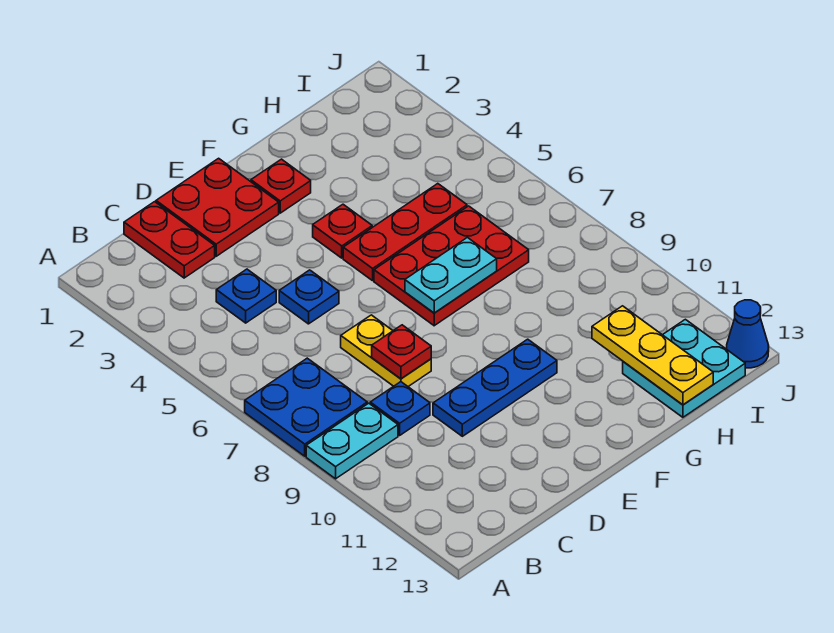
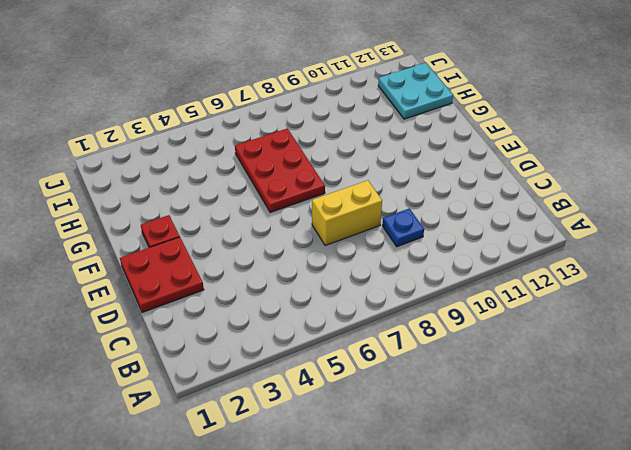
yellow 1x2 brick [312,180,382,246] -> yellow 1x2 plate [341,315,431,386]
none -> blue 2x2 plate [245,358,367,456]
none -> cyan 1x2 plate [306,403,398,479]
none -> red 1x2 plate [124,202,215,278]

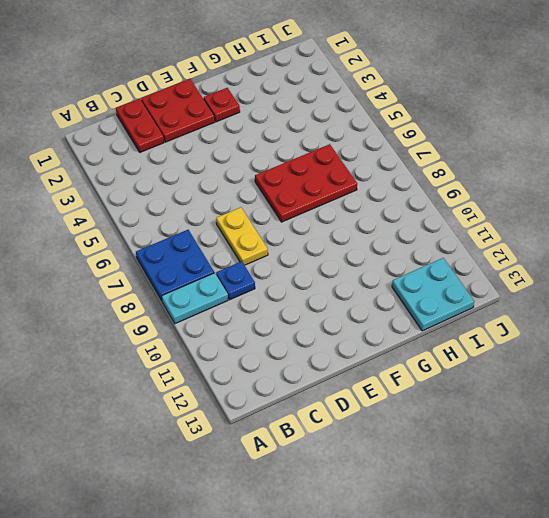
none -> blue 1x1 plate [216,269,276,323]
none -> blue 1x1 plate [279,270,339,324]
none -> blue 1x3 plate [433,339,557,436]

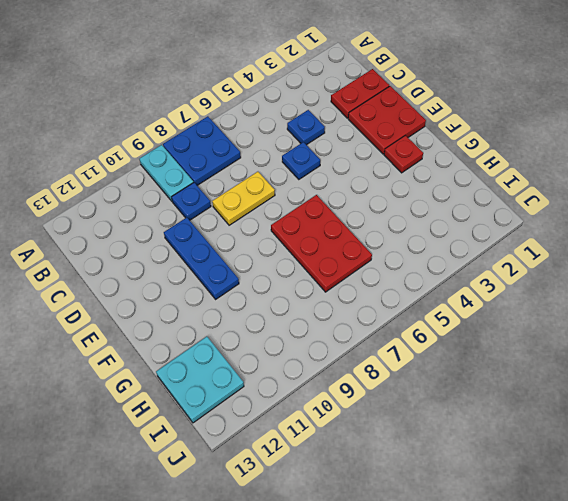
none -> red 1x1 plate [313,204,372,258]
none -> red 1x3 plate [343,184,467,281]
none -> blue 1x1 cone [727,300,769,368]

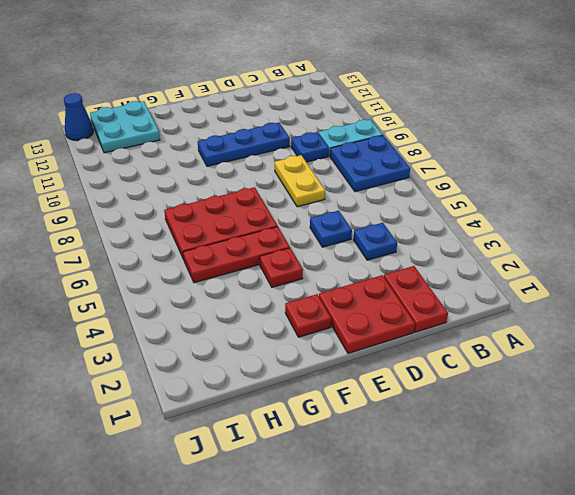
none -> red 1x1 plate [372,325,431,379]
none -> cyan 1x2 plate [405,237,497,313]
none -> yellow 1x3 plate [592,306,713,405]

